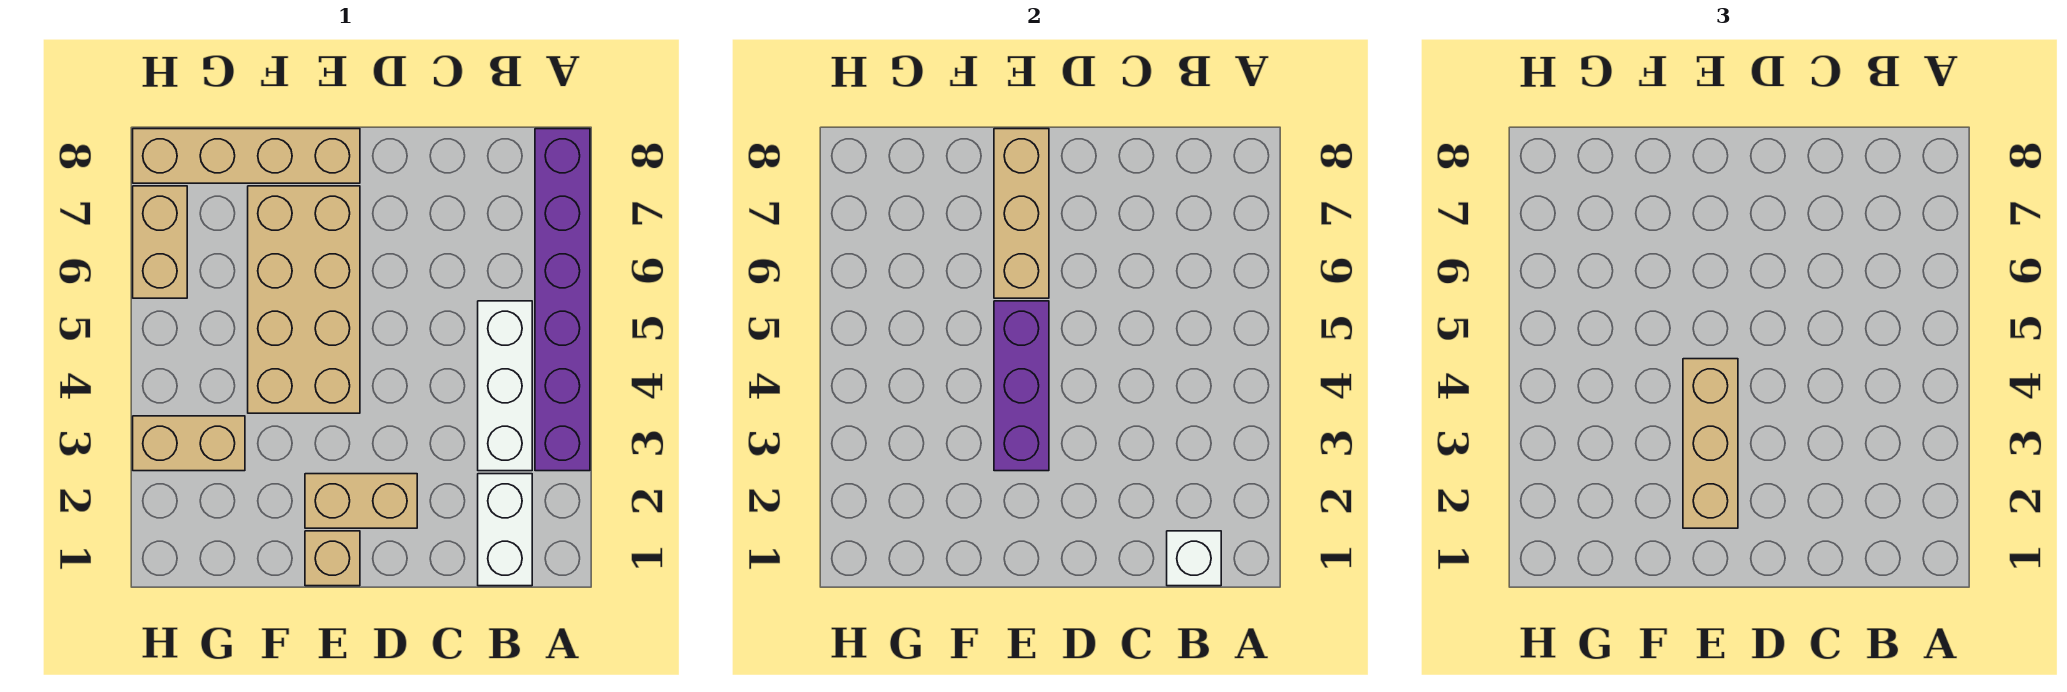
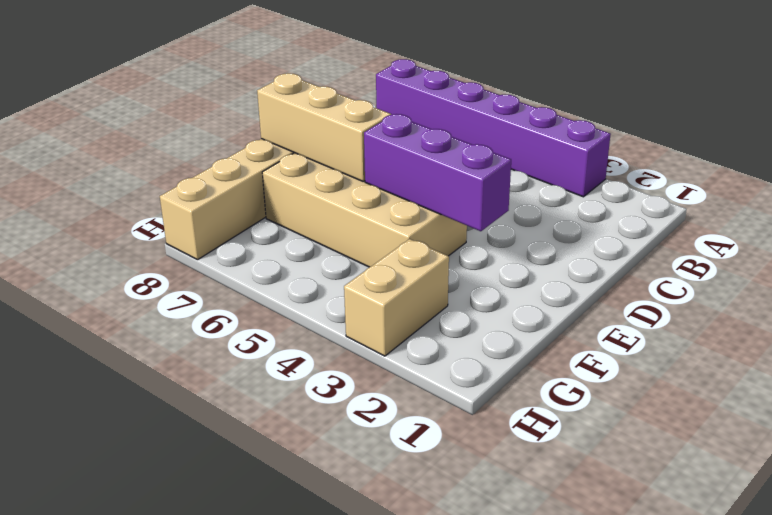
none -> white 1x2 brick [478,474,532,586]
none -> white 1x3 brick [478,301,532,471]
none -> tan 1x2 brick [305,474,417,528]

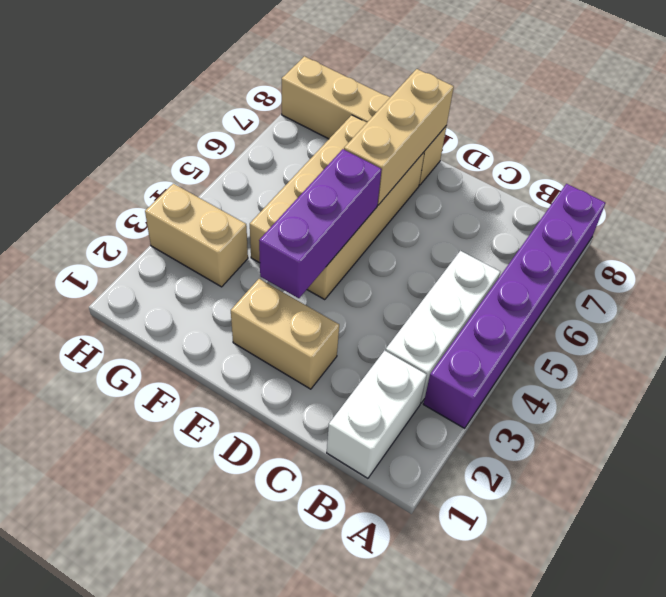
none -> tan 1x1 brick [305,531,360,586]
none -> tan 1x2 brick [133,186,187,298]
none -> white 1x1 brick [1167,531,1221,586]

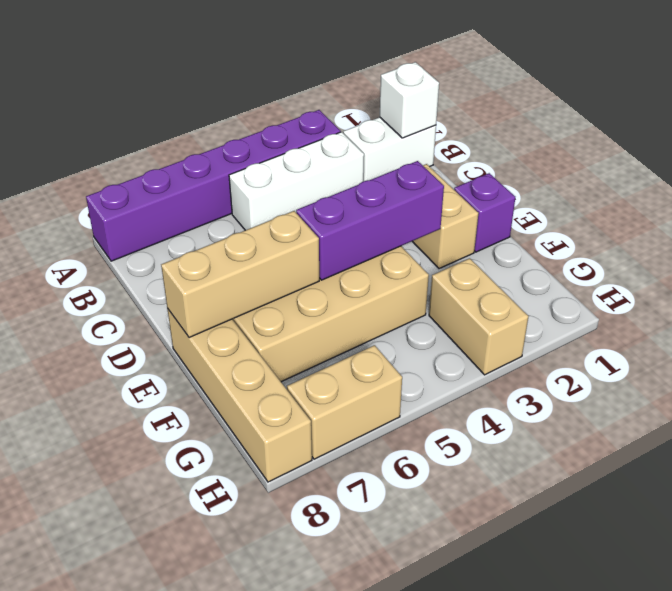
purple 1x1 brick [454,173,515,252] -> tan 1x1 brick [305,531,360,586]
none -> tan 1x3 brick [1683,359,1738,528]

